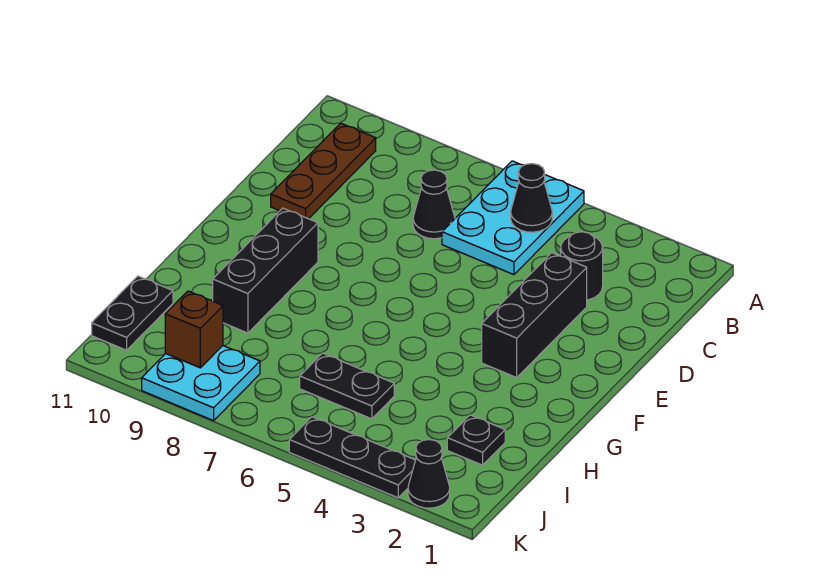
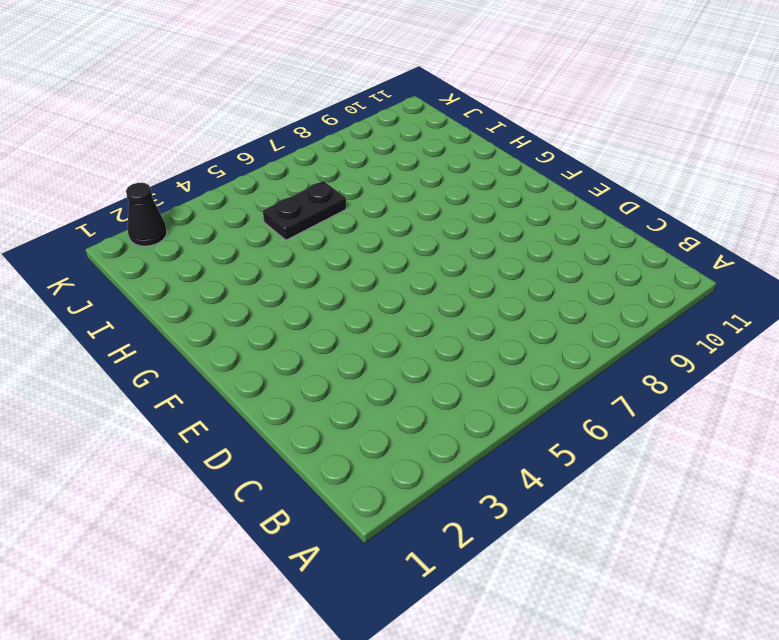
none -> cyan 2x3 plate [442,161,584,275]
none -> brown 1x3 plate [271,123,376,219]
none -> black 1x1 round brick [561,232,603,300]

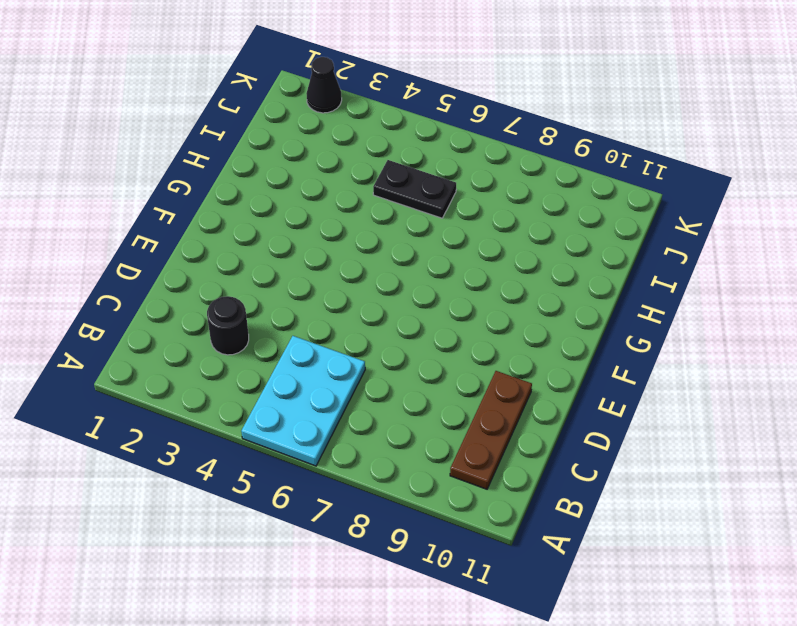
none -> black 1x1 cone [413,170,455,239]
none -> black 1x3 brick [482,253,587,378]
none -> black 1x3 brick [213,208,318,333]

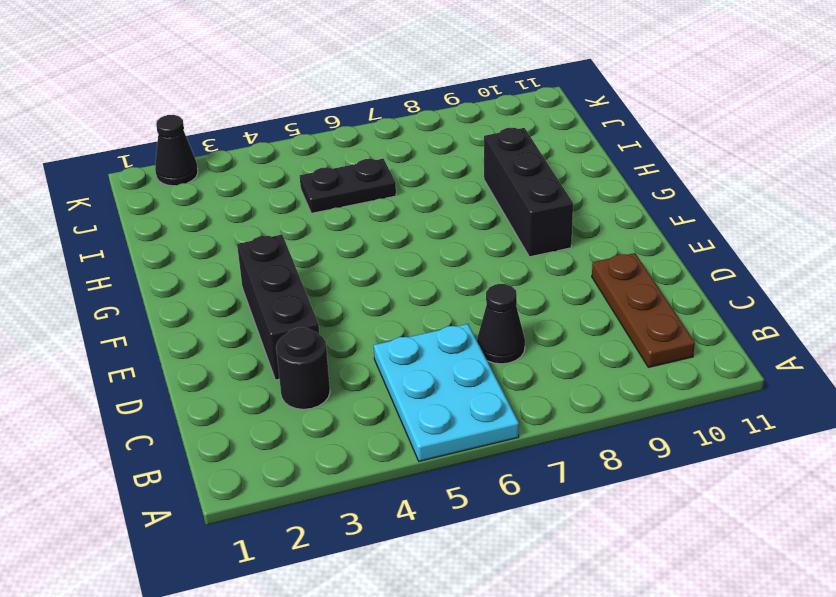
none -> black 1x1 plate [447,415,505,465]
none -> black 1x2 plate [92,276,173,350]
none -> cyan 2x2 plate [142,346,260,421]

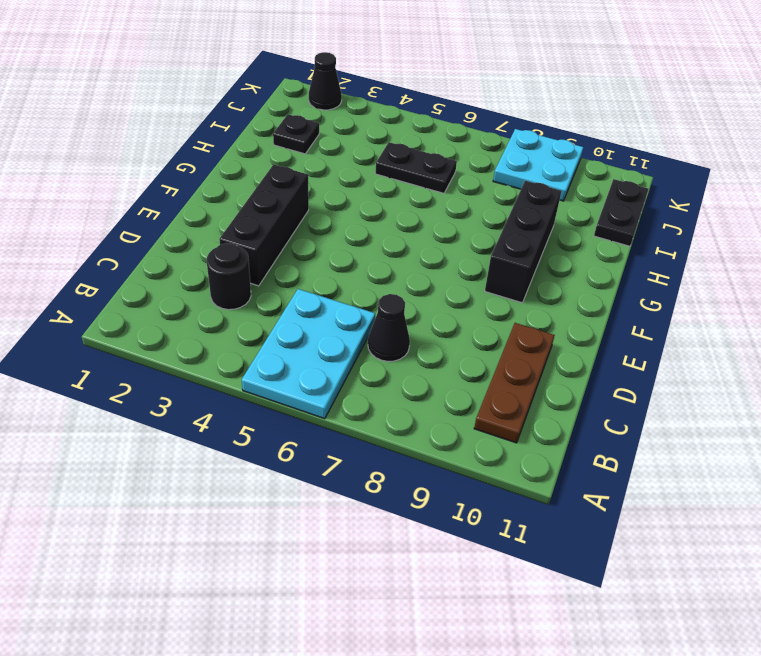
none -> black 1x3 plate [289,417,415,498]
none -> black 1x1 cone [511,164,552,232]
none -> brown 1x1 brick [165,291,223,368]

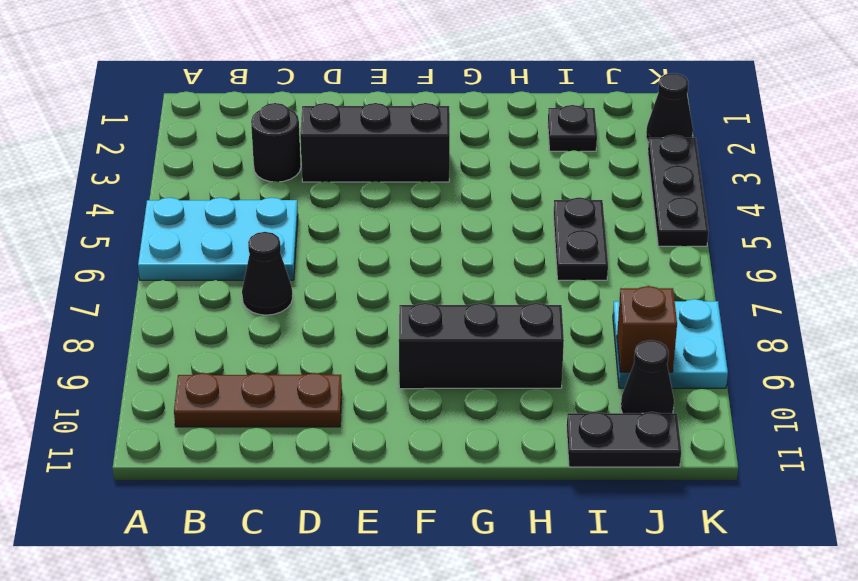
black 1x1 cone [621,340,674,413] -> black 1x1 cone moved to [511,164,552,232]

